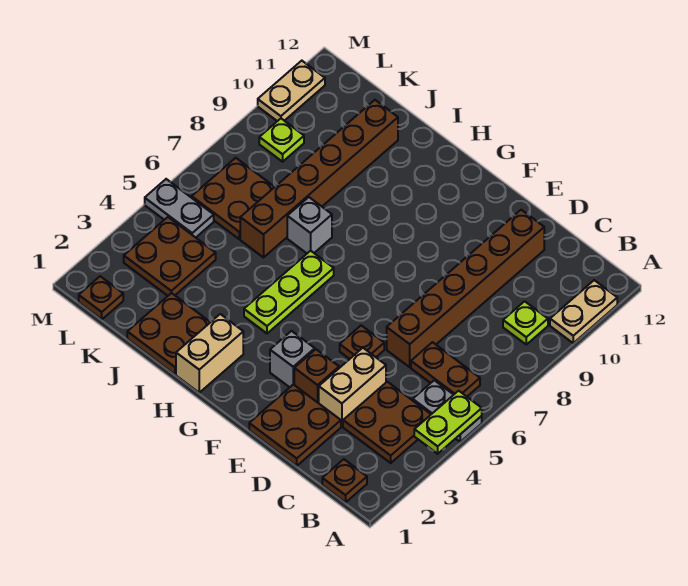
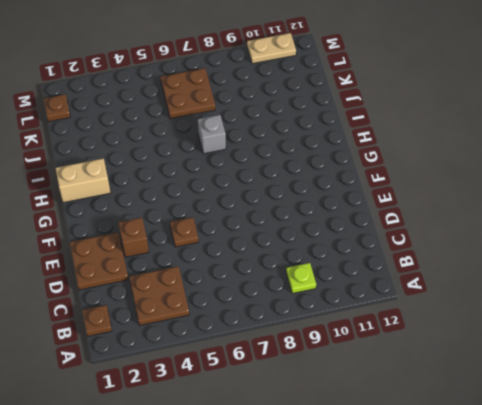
none -> grey 1x2 plate [413,380,482,442]
none -> tan 1x2 plate [550,280,617,343]
none -> brown 1x2 plate [411,342,480,396]

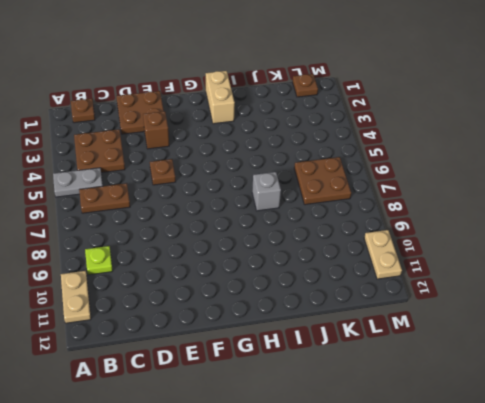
none -> tan 1x2 brick [319,348,386,426]
none -> brown 1x6 brick [387,210,544,367]
none -> grey 1x1 brick [270,331,315,387]

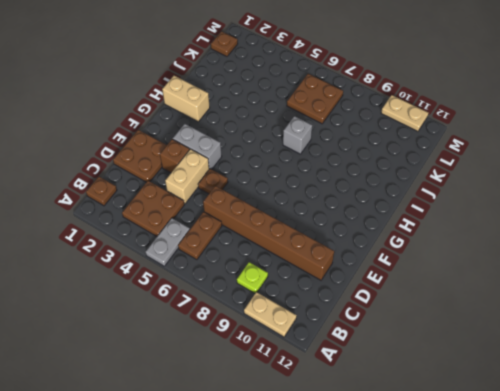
tan 1x2 brick [165,149,209,204] -> tan 1x2 brick turned to [319,348,386,426]
grey 1x2 brick [173,124,222,169] -> grey 1x1 brick [270,331,315,387]
none -> lime 1x3 plate [244,251,334,333]
none -> brown 2x2 plate [127,293,210,374]
none -> brown 1x6 brick [240,100,398,257]

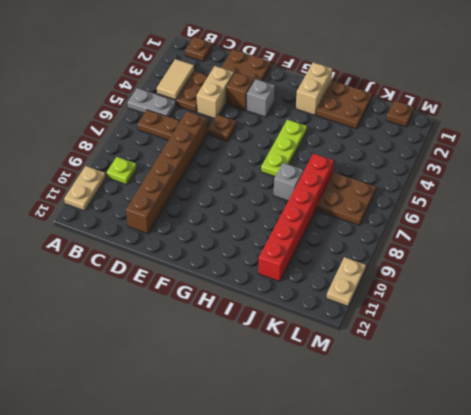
tan 1x2 tile [157,59,194,100] -> none
red 1x6 brick [258,154,334,282] -> brown 1x6 brick [240,100,398,257]
none -> brown 2x2 plate [124,217,216,296]
none -> grey 1x2 plate [145,179,214,238]
none -> lime 1x1 plate [259,119,304,162]

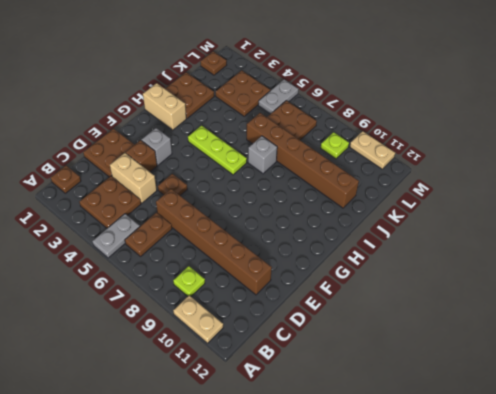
none -> lime 1x2 plate [414,391,482,454]

